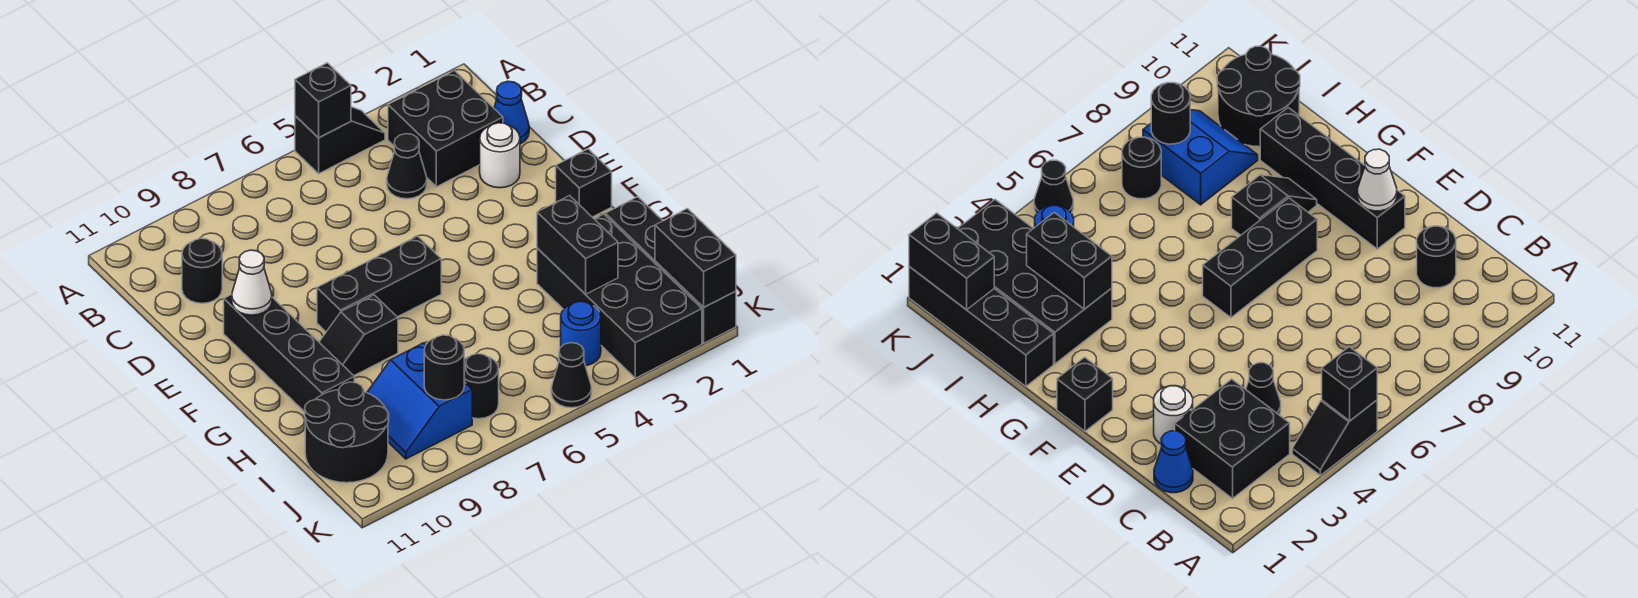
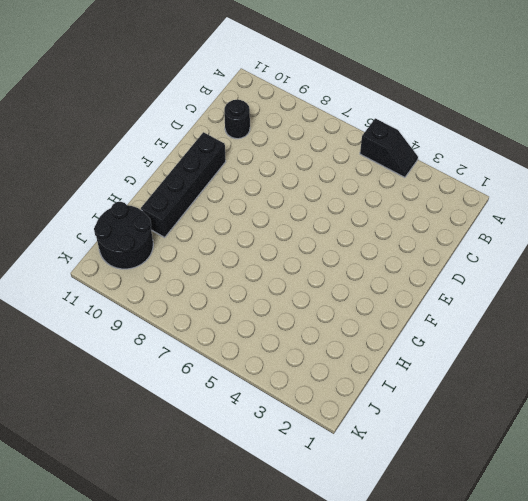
none -> black 2x2 brick [388,70,503,187]
none -> blue 1x1 cone [494,81,529,144]
none -> black 1x1 cone [387,134,427,199]

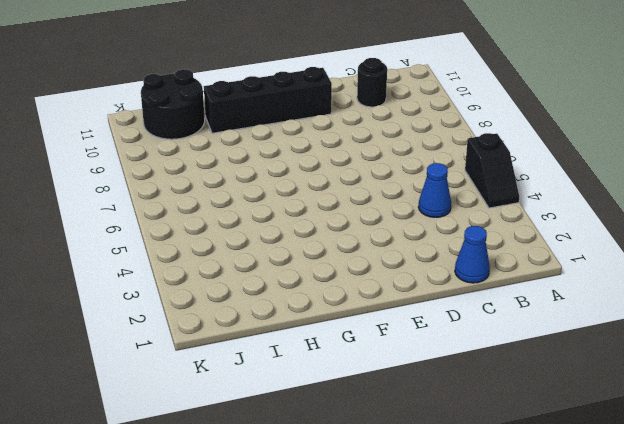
blue 1x1 cone [419,163,451,217] -> black 1x1 cone [387,134,427,199]
none -> black 2x2 brick [388,70,503,187]
none -> white 1x1 round brick [480,123,520,188]
none -> black 1x1 brick [556,149,612,217]

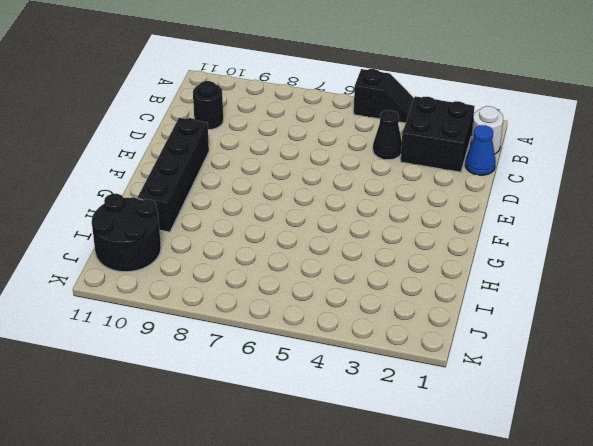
white 1x1 round brick [471,106,503,154] -> white 1x1 round brick moved to [480,123,520,188]
none -> black 1x1 brick [556,149,612,217]
none -> black 1x3 brick [317,236,441,332]
none -> black 1x2 slope [319,295,398,375]

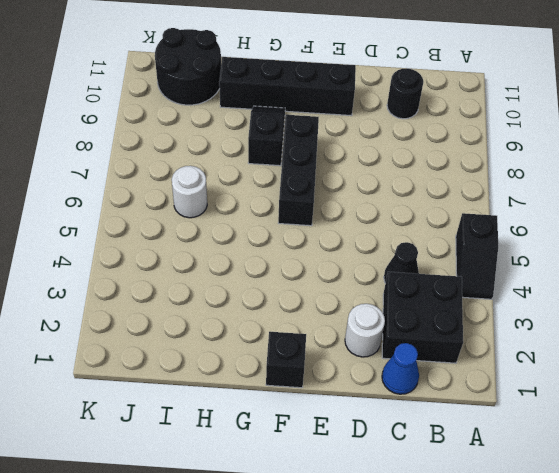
white 1x1 round brick [172,166,207,218] -> none
none -> black 1x4 brick [605,197,736,343]
none -> black 2x4 brick [537,214,702,378]
none -> blue 2x2 slope [367,343,472,459]

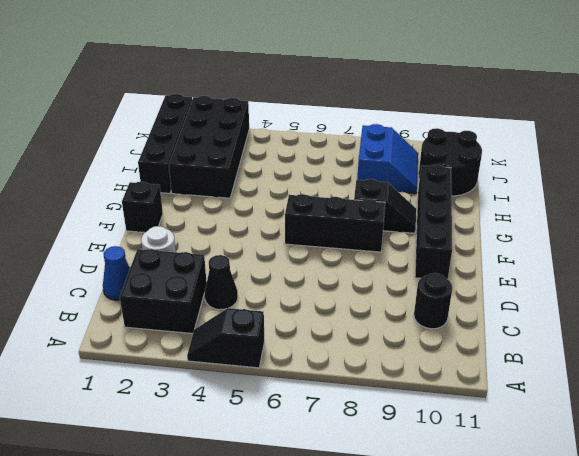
none -> blue 1x1 round brick [561,301,601,366]
none -> black 1x1 round brick [464,354,499,419]
none -> black 1x1 cone [551,343,592,408]

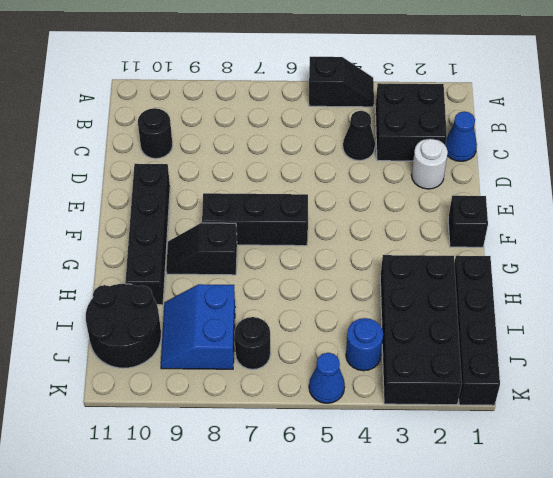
blue 1x1 cone [309,353,345,403] -> black 1x1 cone [551,343,592,408]
none -> black 1x1 brick [295,63,351,138]
none -> white 1x1 cone [232,250,272,315]
none -> black 1x2 brick [537,196,618,294]

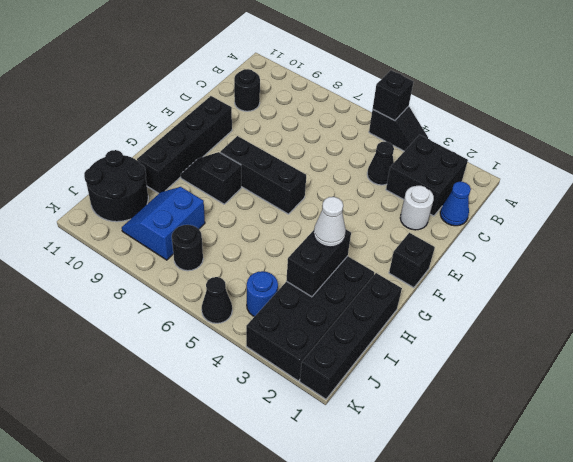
white 1x1 cone [314,197,346,247] -> white 1x1 cone moved to [232,250,272,315]
none -> black 1x2 brick [655,209,736,307]
none -> black 1x1 round brick [424,335,464,400]

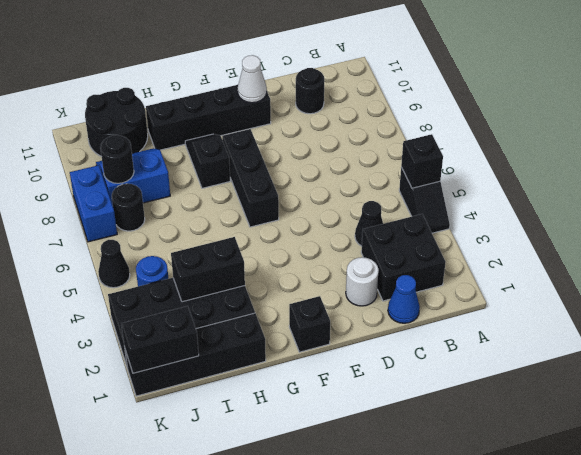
blue 1x2 brick [70,165,117,242] -> none

